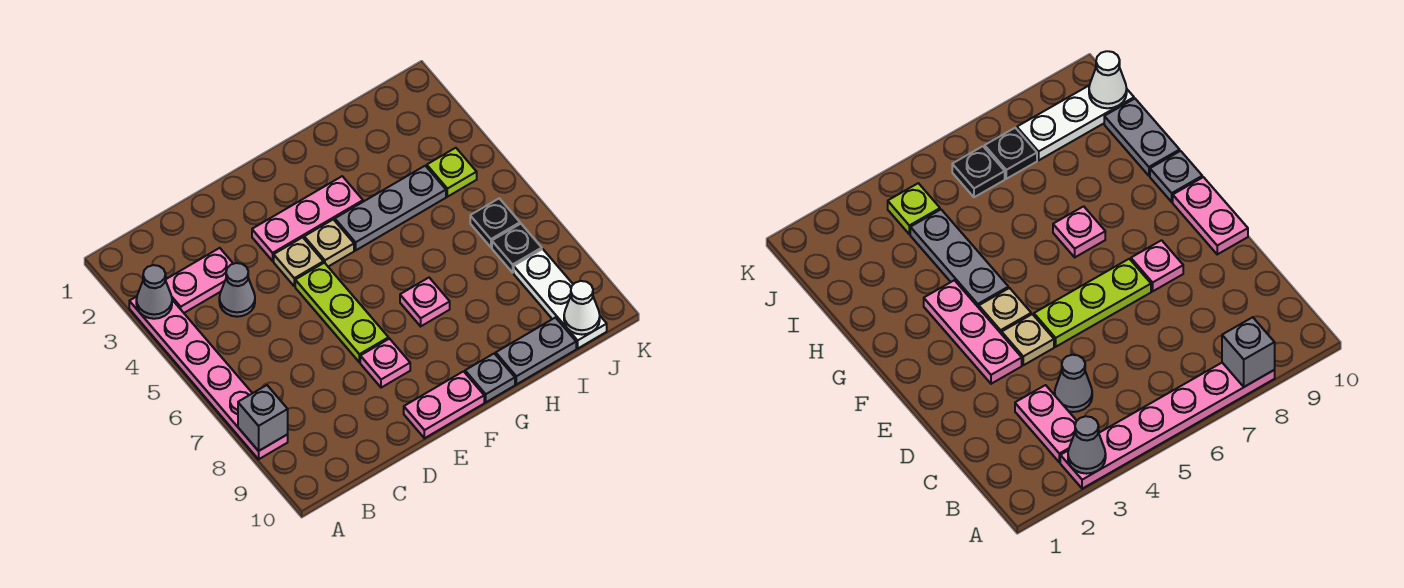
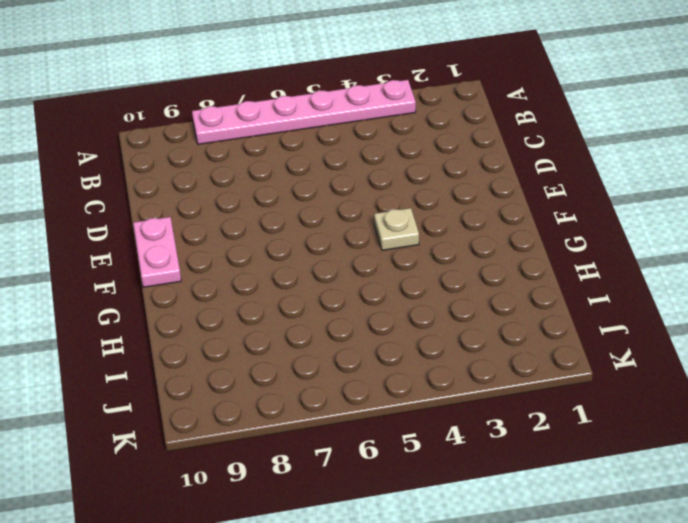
none -> pink 1x2 plate [166,248,233,313]
none -> grey 1x1 cone [219,263,255,317]
none -> pink 1x3 plate [252,176,363,261]

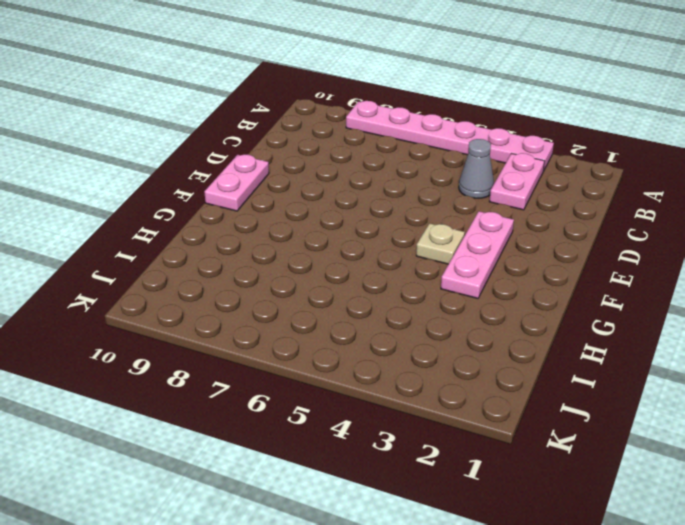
none -> tan 1x1 plate [274,237,323,286]
none -> lime 1x3 plate [295,263,389,362]
none -> pink 1x1 plate [360,339,410,388]

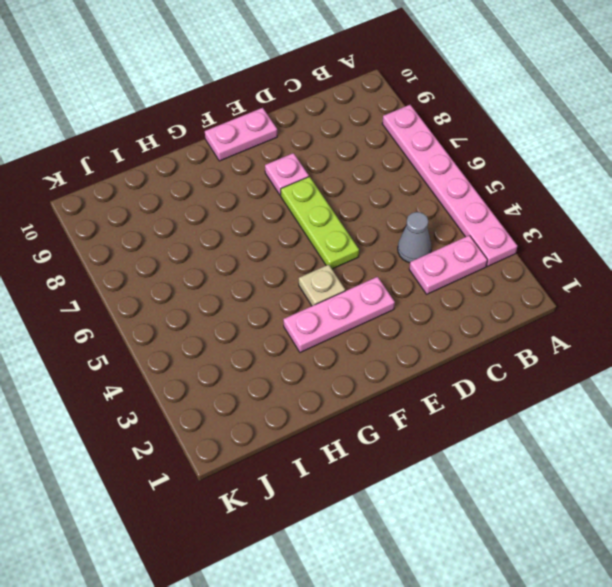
none -> tan 1x1 plate [274,237,323,286]
none -> grey 1x3 plate [335,166,446,250]
none -> pink 1x1 plate [400,278,450,326]

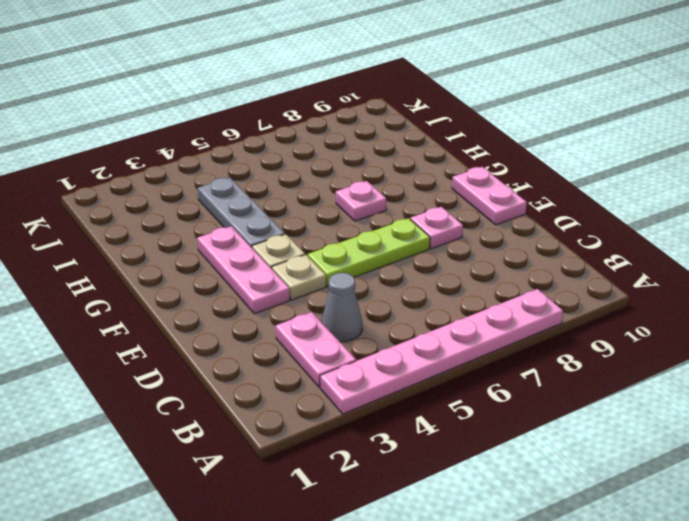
none -> grey 1x1 plate [465,354,515,402]
none -> grey 1x2 plate [496,318,576,384]
none -> lime 1x1 plate [427,148,477,197]

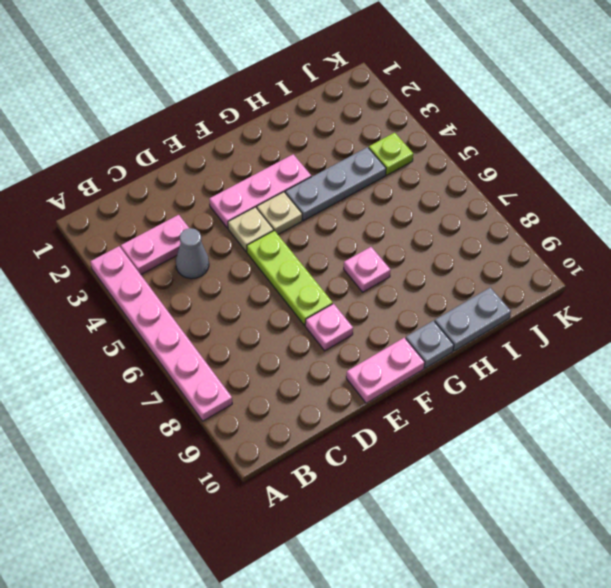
none -> black 1x1 plate [470,198,520,247]
none -> black 1x1 plate [492,224,542,272]
none -> white 1x3 plate [514,249,607,348]

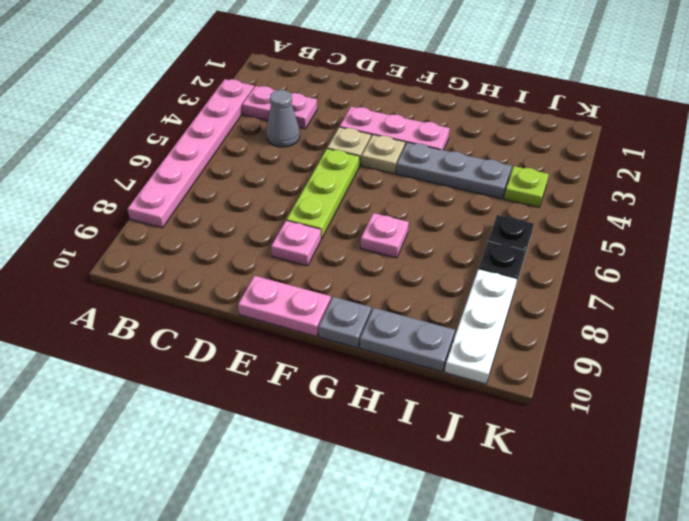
none -> grey 1x1 cone [136,265,172,319]
none -> grey 1x1 brick [238,385,288,451]
none -> white 1x1 cone [564,281,600,335]

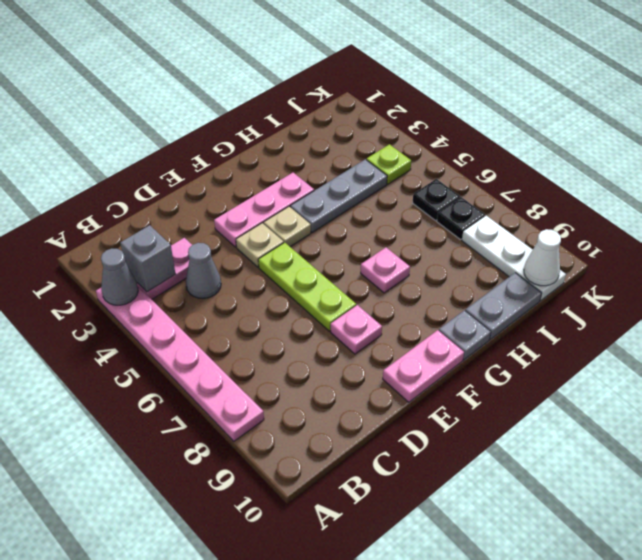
grey 1x1 brick [120,225,175,292] -> grey 1x1 brick moved to [238,385,288,451]

